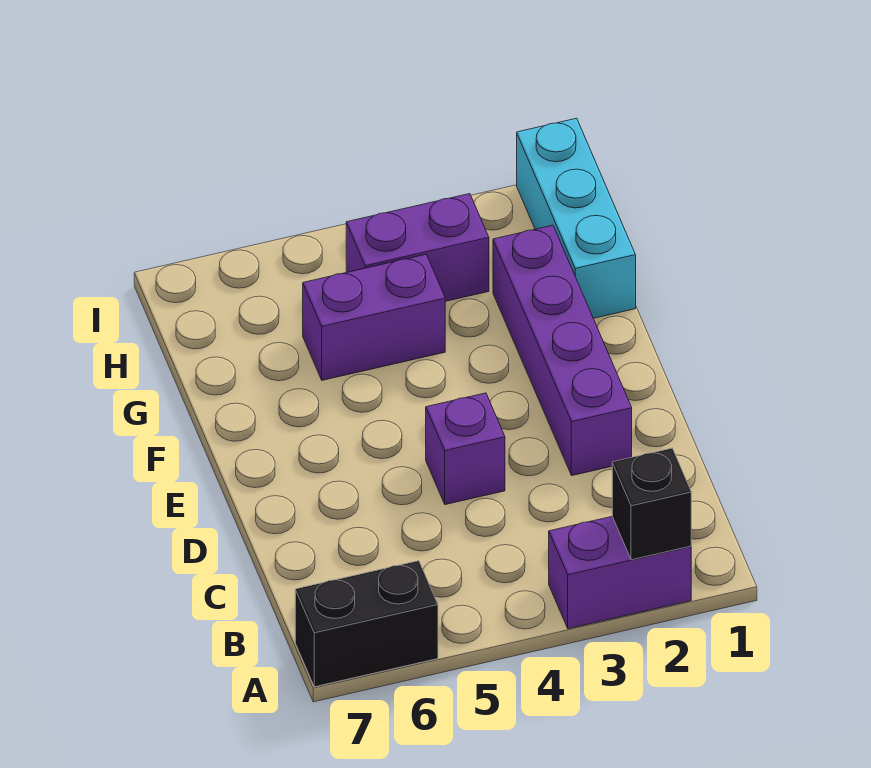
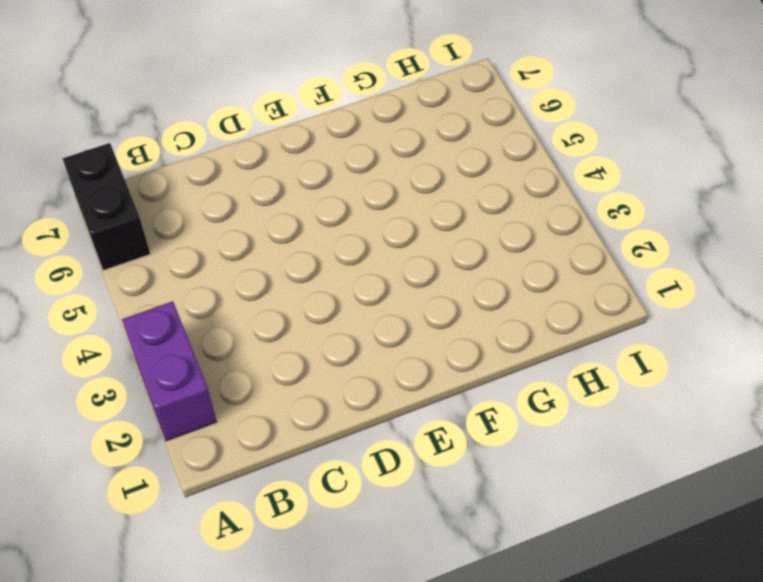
none -> purple 1x4 brick [493,225,632,475]
none -> purple 1x1 brick [426,393,505,505]

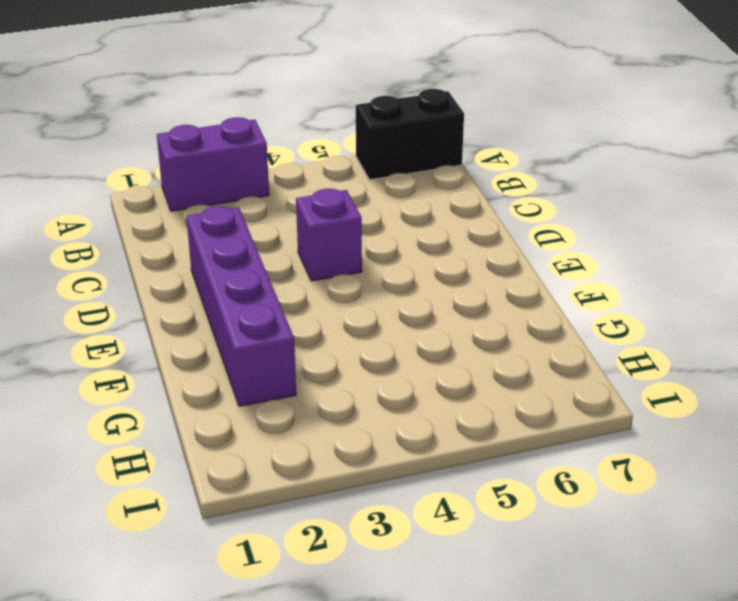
none -> cyan 1x3 brick [517,118,636,318]
none -> purple 1x2 brick [303,254,445,380]

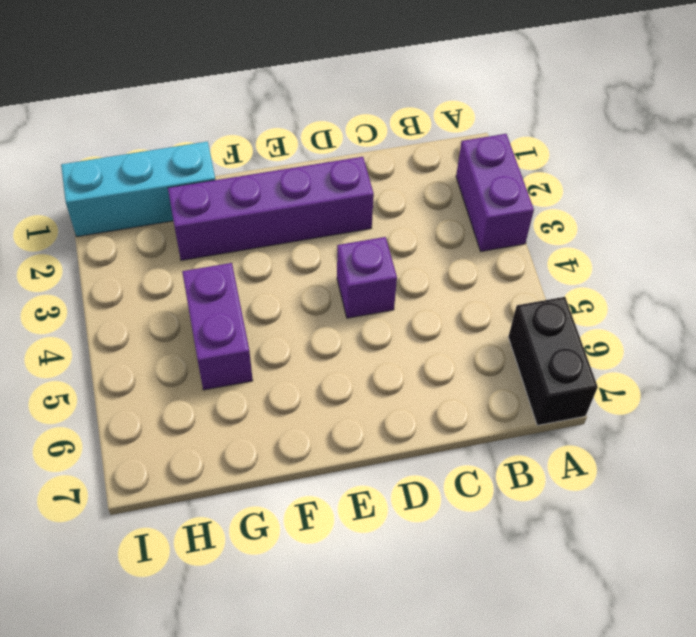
none -> purple 1x2 brick [346,194,489,301]
none -> black 1x1 brick [612,448,691,560]

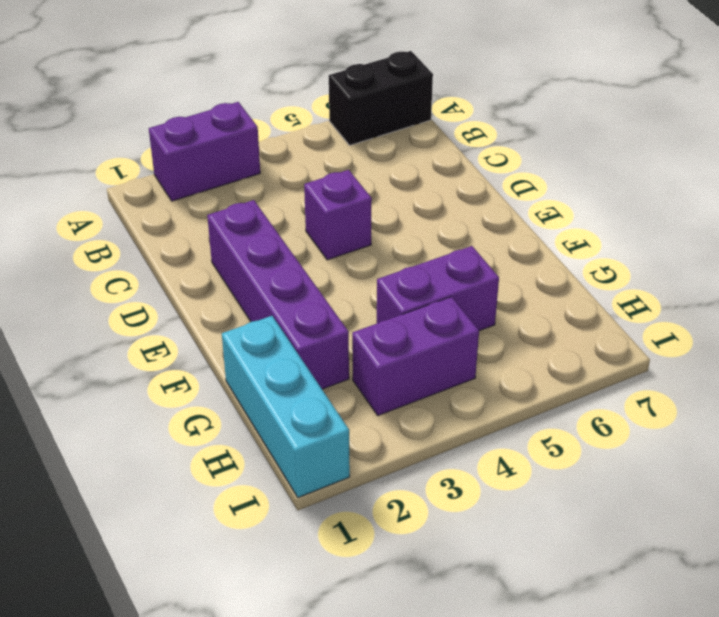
none -> black 1x1 brick [612,448,691,560]

